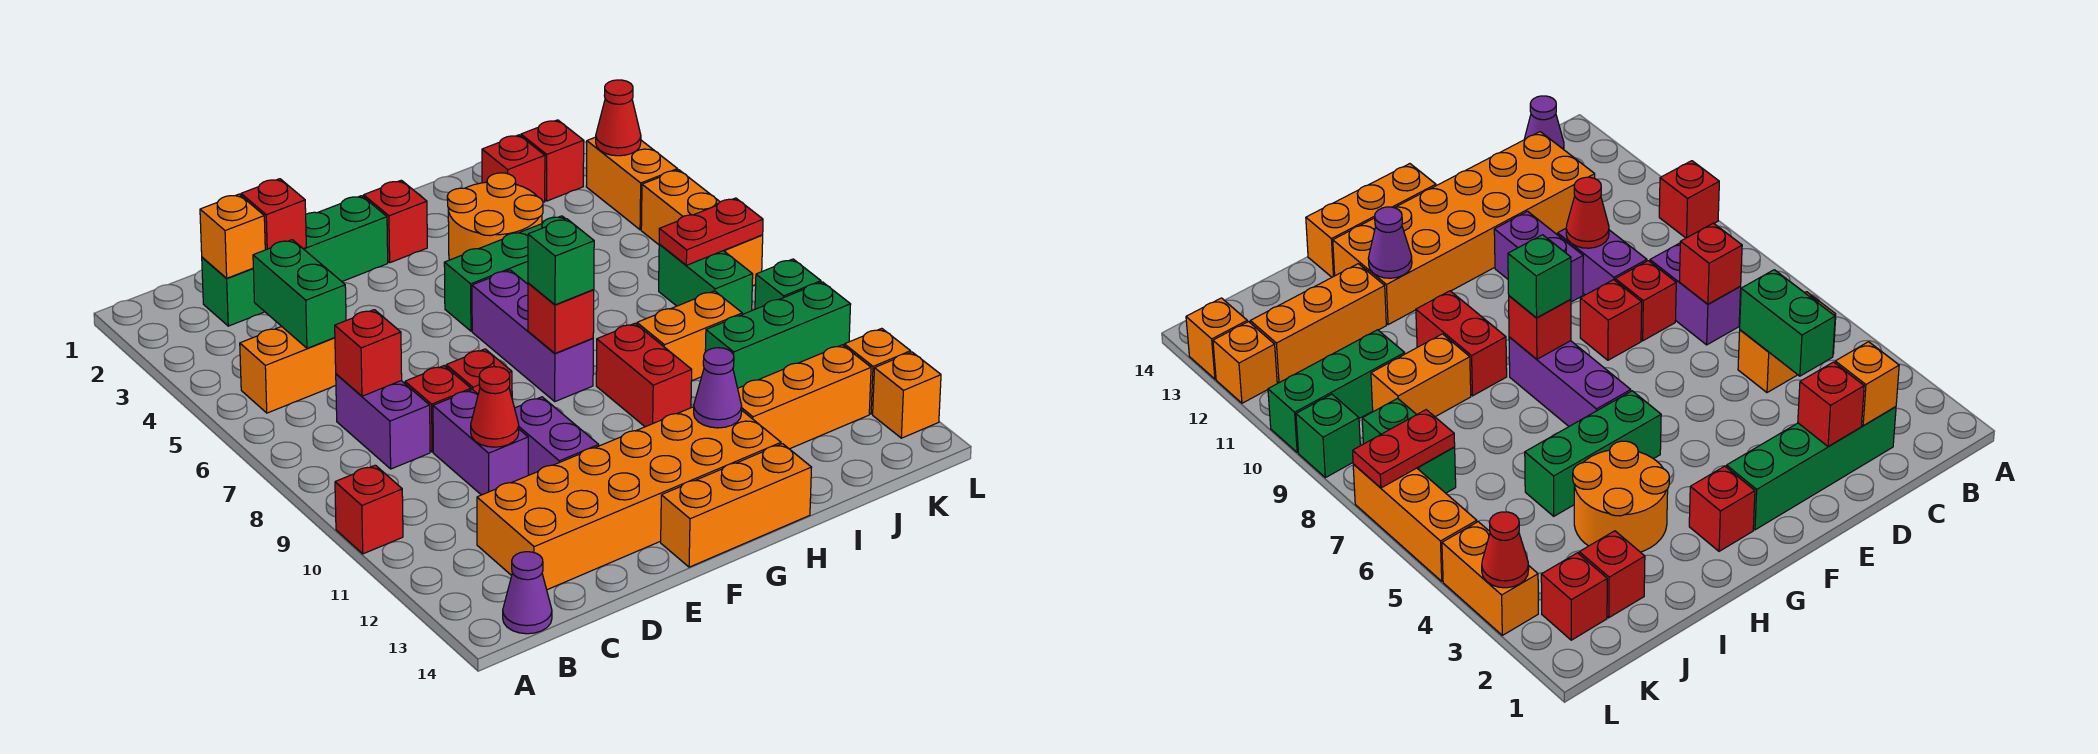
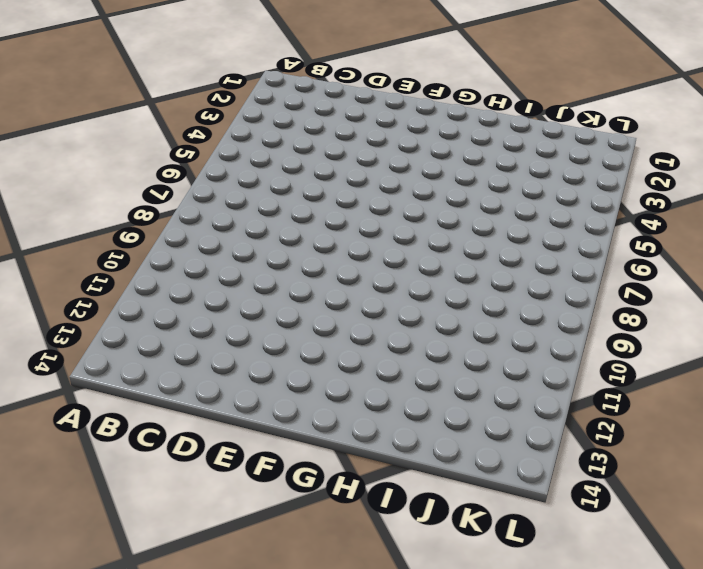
none -> red 1x1 brick [335,465,403,554]
none -> orange 1x2 brick [240,326,336,413]
none -> purple 1x1 cone [503,552,552,634]
none -> green 1x4 brick [202,196,388,326]

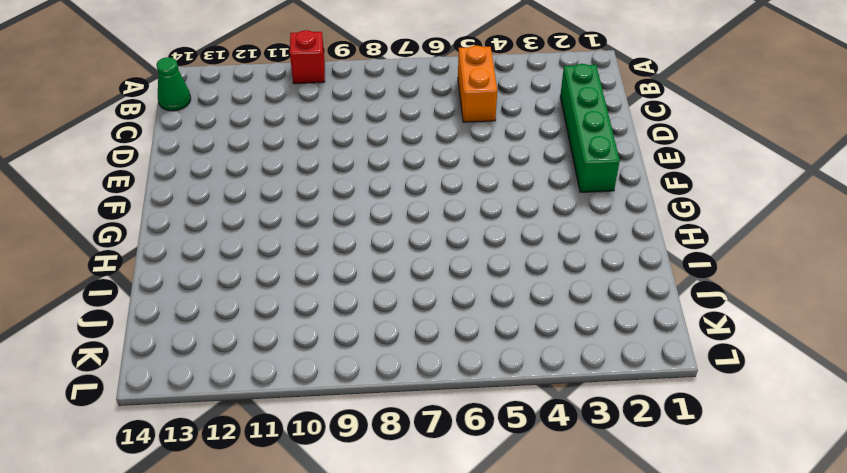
green 1x1 cone [156,57,191,111] -> purple 1x1 cone [503,552,552,634]
none -> purple 1x2 brick [336,374,430,469]
none -> orange 2x6 brick [477,407,781,590]
none -> red 1x1 brick [405,366,471,452]
none -> purple 1x2 brick [433,389,528,495]

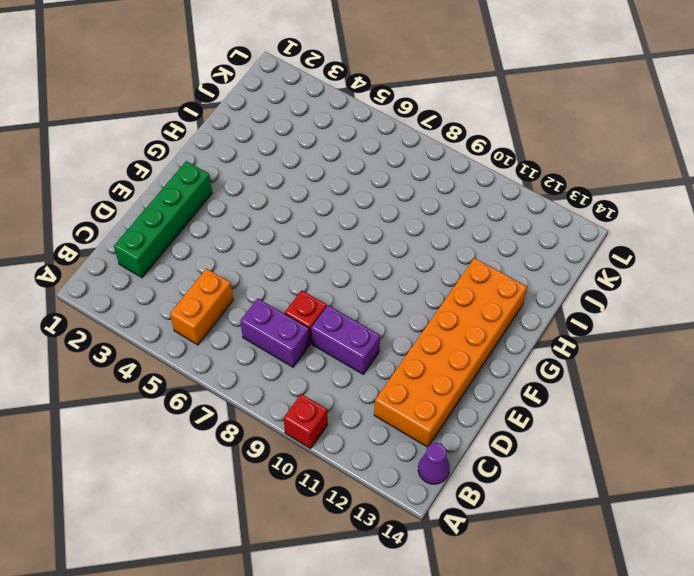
none -> red 1x1 brick [446,349,512,397]
none -> purple 1x2 brick [515,397,599,475]
none -> orange 1x3 brick [661,444,812,567]
none -> red 1x1 brick [364,180,427,263]

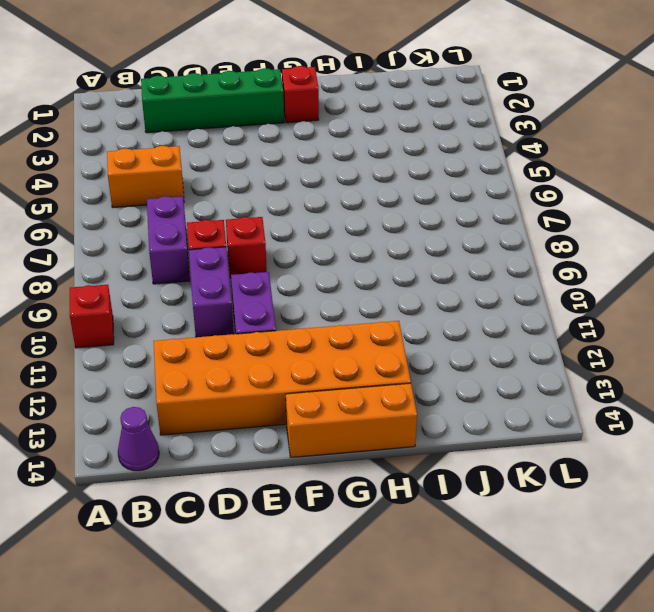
none -> green 1x3 brick [444,216,565,331]
none -> purple 1x3 brick [472,270,593,401]
none -> orange 2x2 round brick [447,173,543,260]
none -> red 1x2 brick [596,323,692,427]

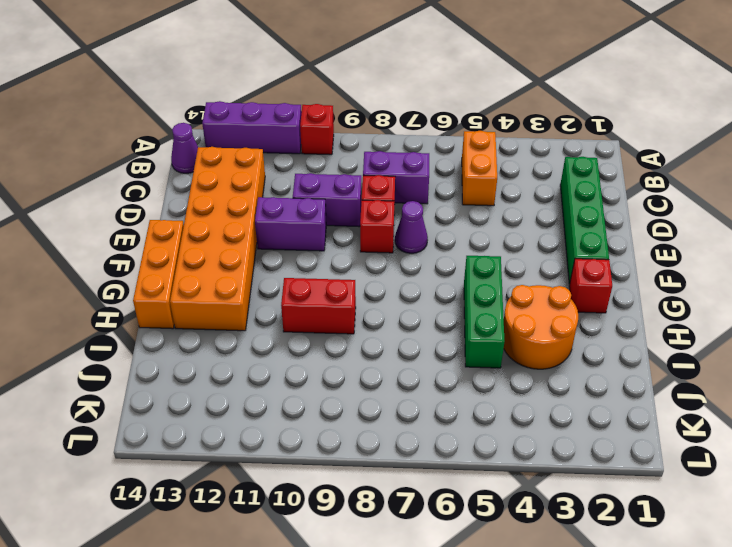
purple 1x3 brick [202,101,301,154] -> purple 1x3 brick moved to [472,270,593,401]
purple 1x1 cone [395,201,428,253] -> purple 1x1 cone moved to [694,348,742,428]
none -> orange 1x2 brick [637,291,742,381]
none -> orange 1x3 brick [738,345,871,449]
none -> red 1x1 brick [482,135,545,202]
none -> green 1x3 brick [705,282,851,388]

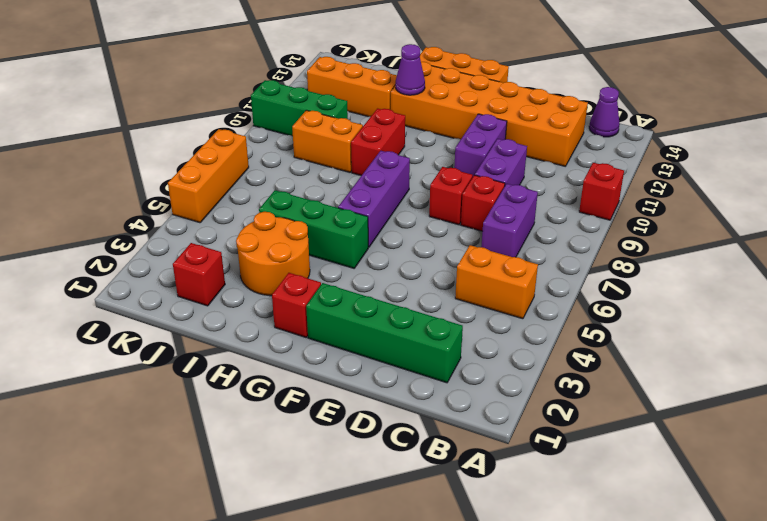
none -> red 1x1 brick [521,120,584,201]
none -> green 1x2 brick [659,245,753,314]
none -> orange 1x2 brick [586,137,678,230]
none -> green 1x1 brick [755,259,821,309]

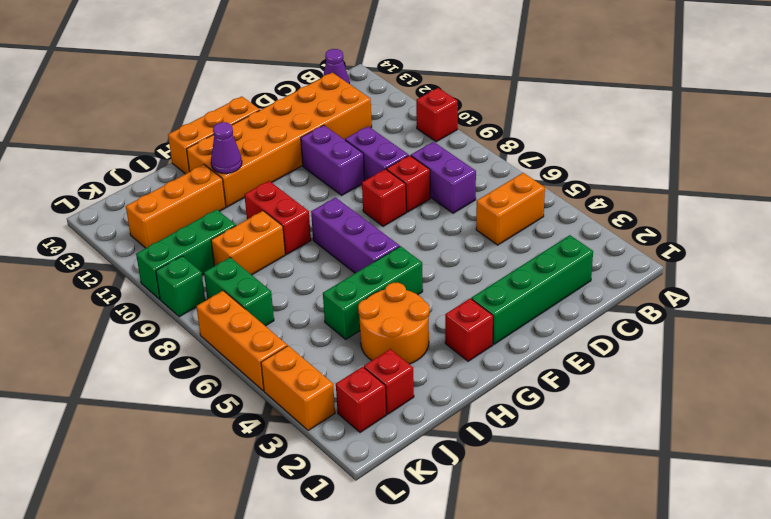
none -> orange 1x1 brick [844,328,911,414]
none -> orange 1x1 brick [873,352,941,438]
none -> orange 1x1 brick [200,194,265,278]
none -> green 1x2 brick [253,240,346,348]

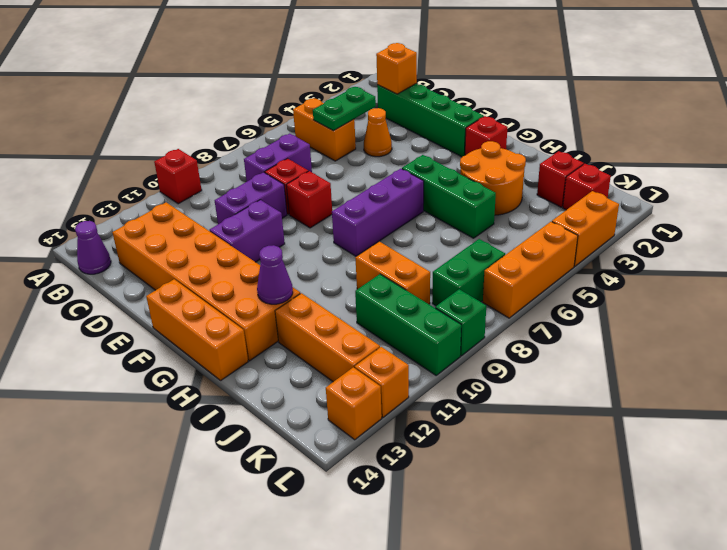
green 1x2 plate [313,87,376,131] -> green 1x2 brick [253,240,346,348]
orange 1x1 cone [364,108,392,157] -> none
none -> red 1x2 brick [596,323,692,427]
none -> red 1x1 brick [335,310,402,396]
none -> red 1x1 brick [241,179,306,250]
none -> red 1x1 cone [471,367,519,447]

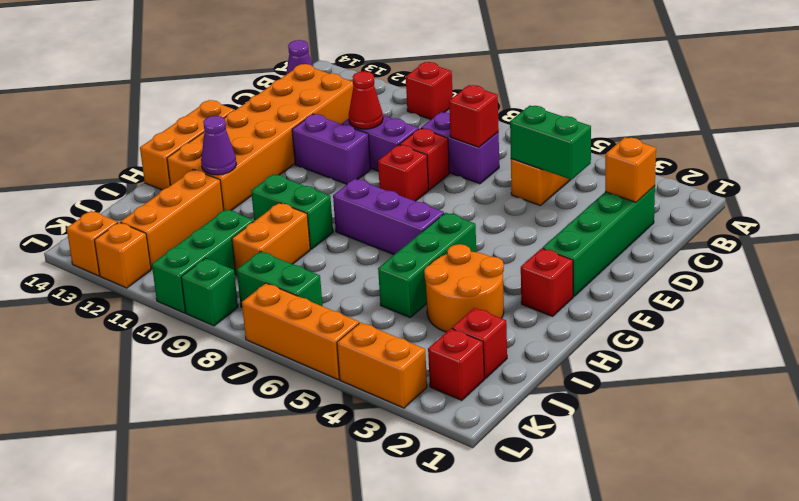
green 1x2 brick [251,174,333,249] -> red 1x2 brick [596,323,692,427]
none -> red 1x1 brick [241,179,306,250]
none -> red 1x1 brick [528,283,594,353]
none -> red 1x2 plate [659,198,763,265]
none -> red 1x1 cone [596,80,641,156]

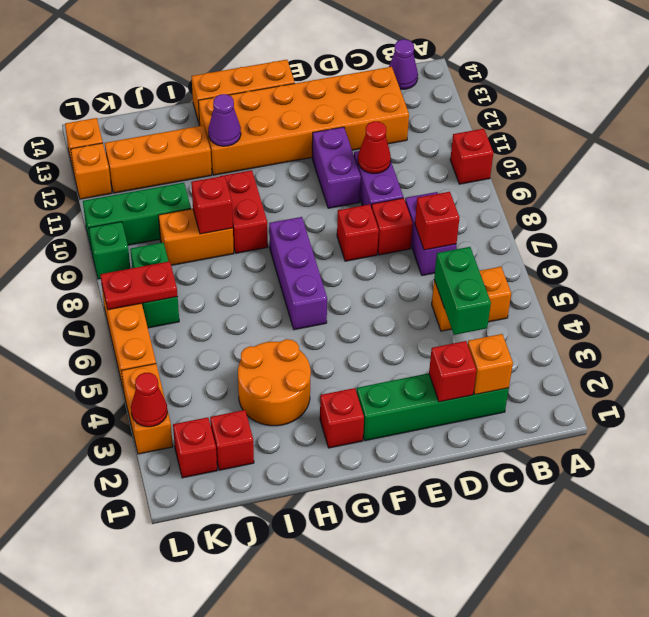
red 1x1 brick [191,176,233,234] -> red 1x1 brick moved to [528,283,594,353]
none -> green 1x3 brick [444,216,565,331]
none -> green 1x1 brick [528,219,594,305]

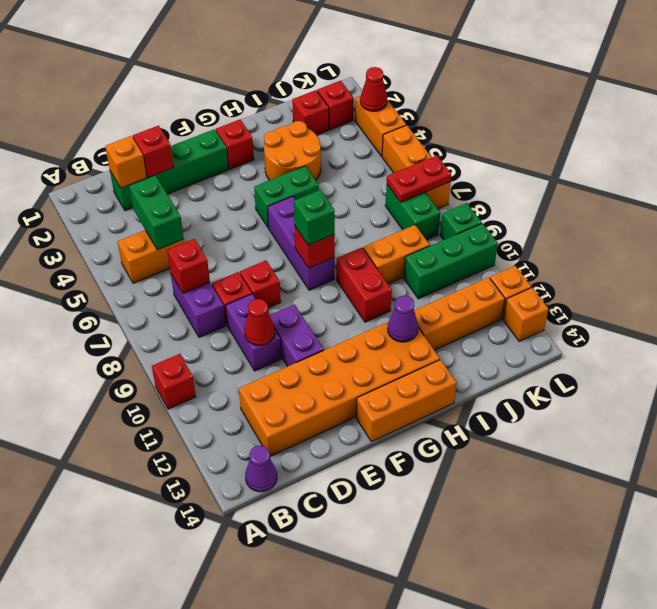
green 1x2 brick [254,166,319,228] -> green 1x3 brick [444,216,565,331]

